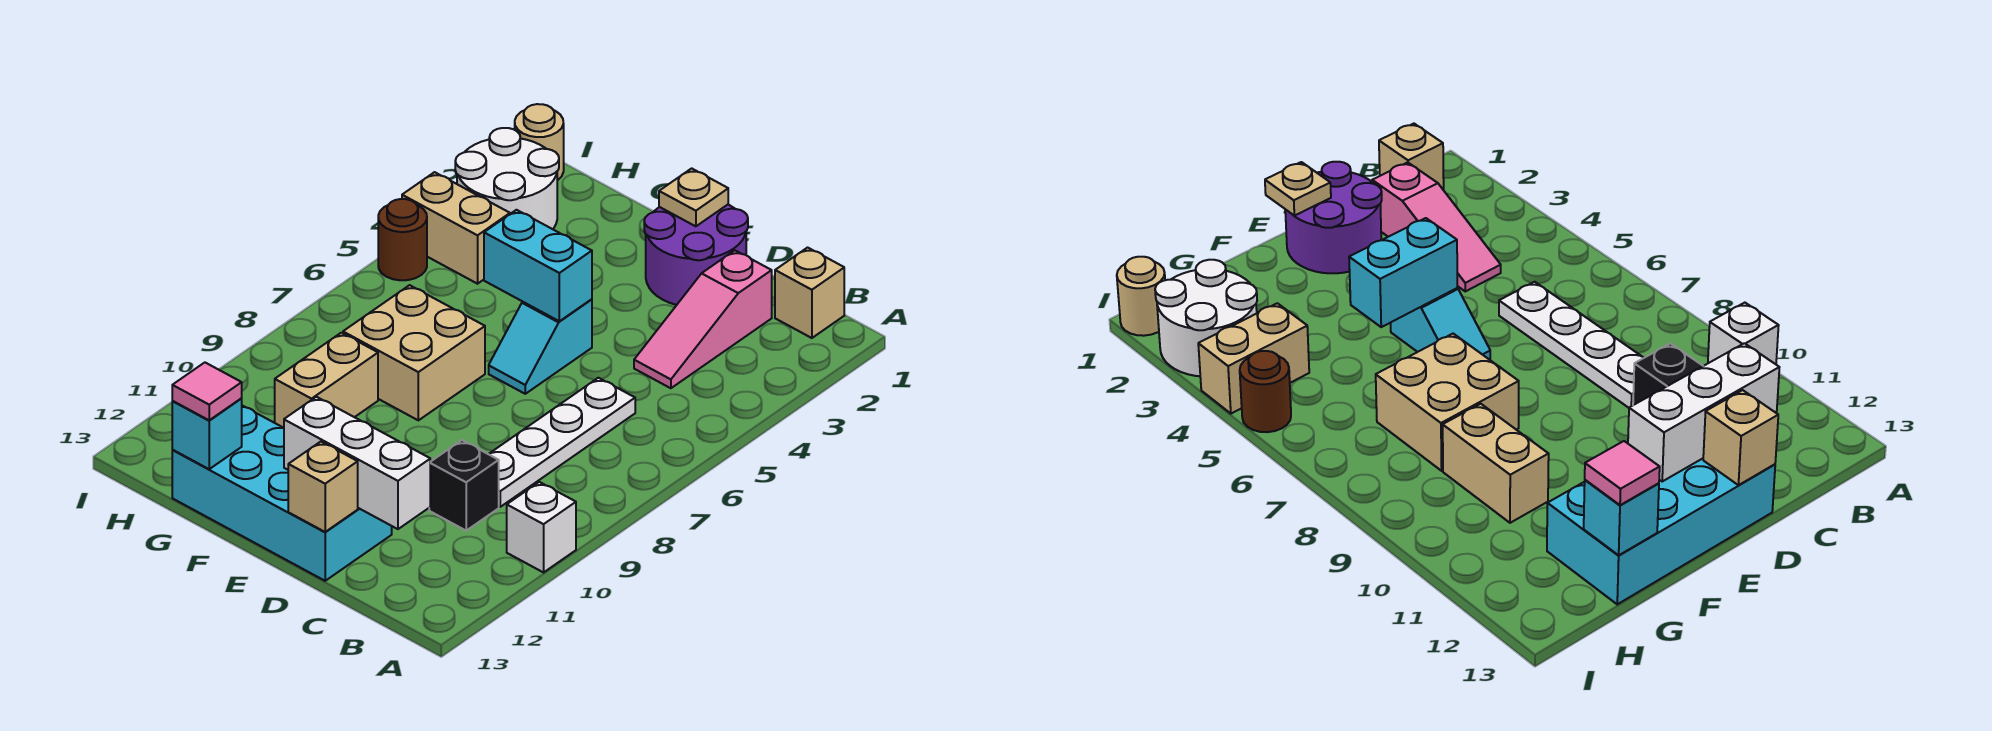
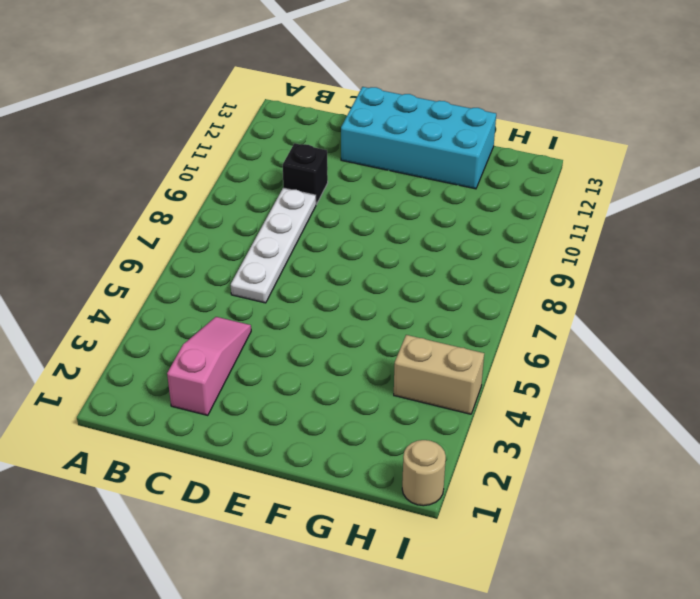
none -> white 1x1 brick [507,482,576,572]
none -> tan 1x1 brick [775,248,844,338]
none -> purple 2x2 round brick [644,205,748,305]

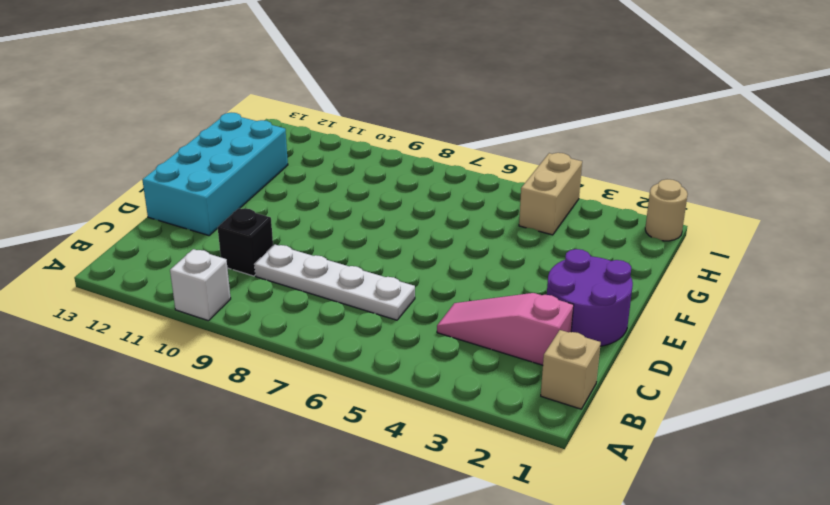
none -> cyan 1x2 slope [489,299,592,394]
none -> tan 2x2 brick [343,285,485,420]
none -> tan 1x2 brick [275,333,378,428]

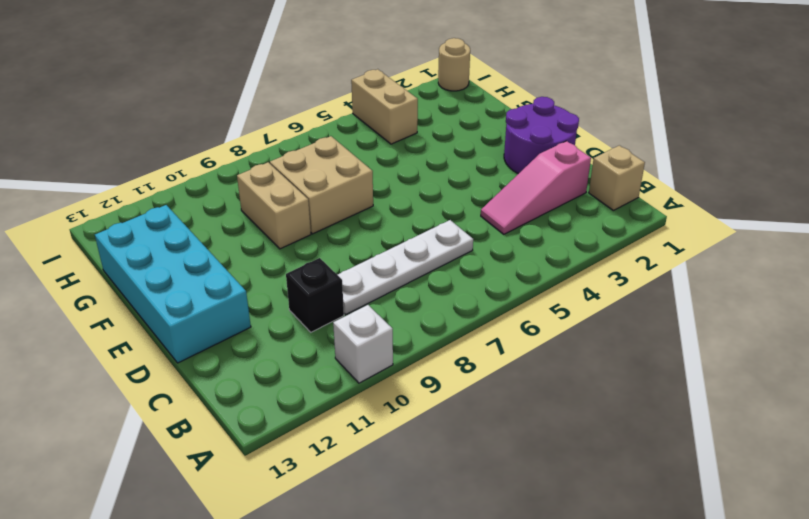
tan 1x2 brick [237,162,311,249] -> tan 1x2 brick turned to [275,333,378,428]
none -> cyan 1x2 slope [489,299,592,394]
none -> white 2x2 round brick [455,128,559,229]
none -> brown 1x1 round brick [378,199,427,280]

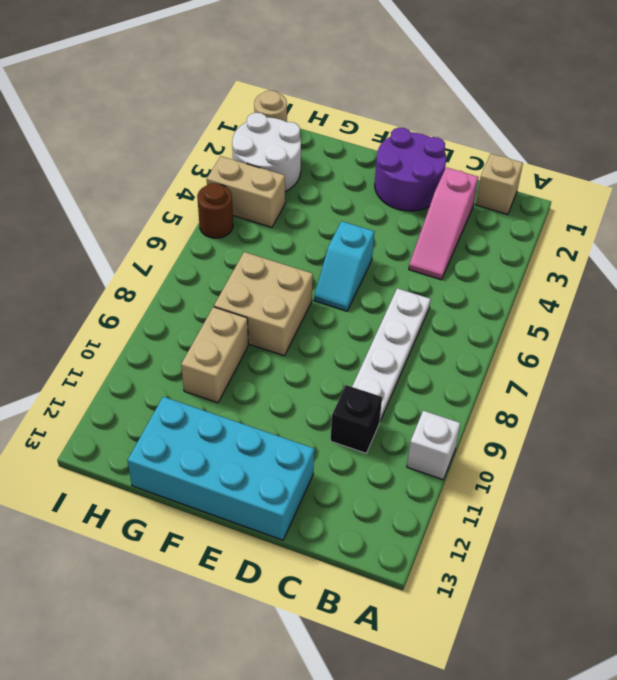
none -> white 1x3 brick [284,397,430,529]
none -> tan 1x1 brick [288,442,358,532]
none -> tan 1x1 plate [659,168,728,226]

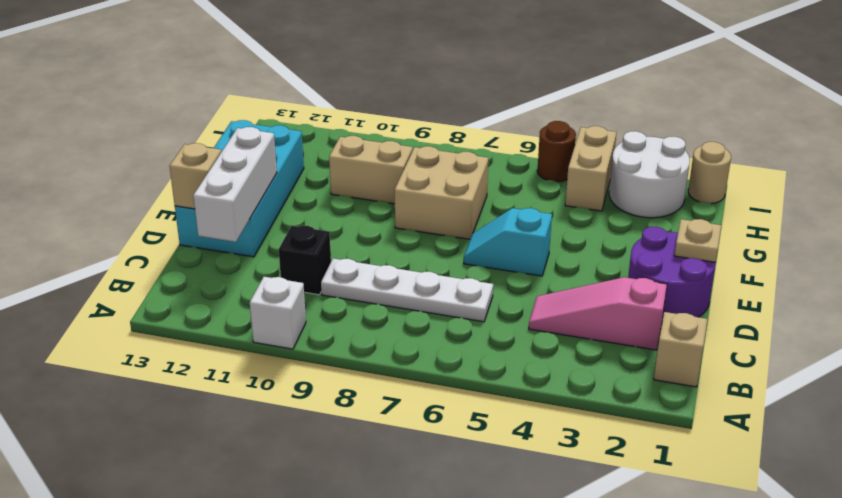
none -> cyan 1x2 brick [484,210,592,321]
none -> cyan 1x1 brick [172,399,242,469]
none -> pink 1x1 tile [172,363,242,420]

